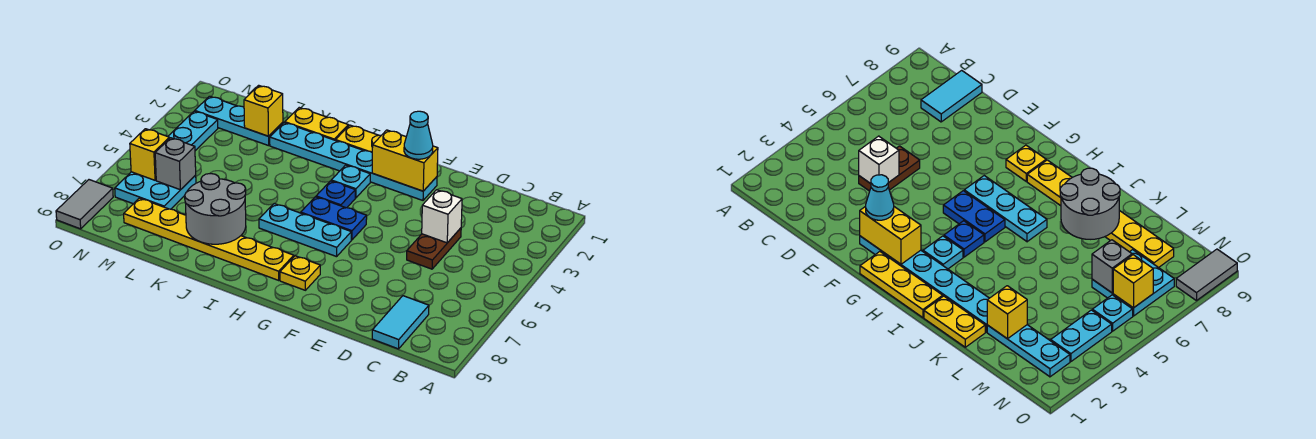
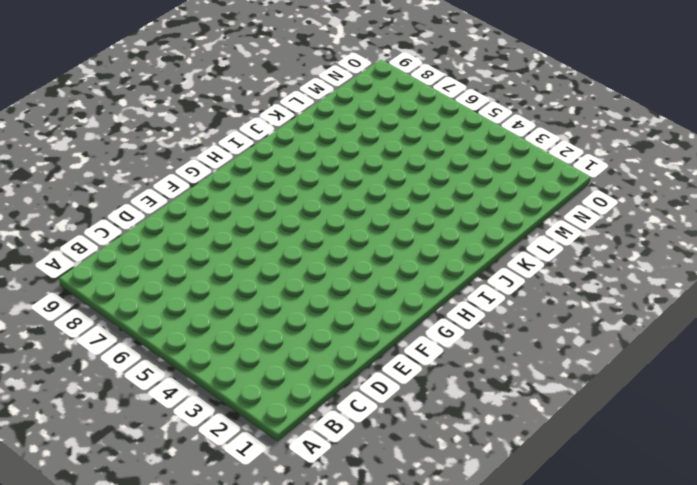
none -> cyan 1x2 tile [372,296,429,349]
none -> brown 1x2 plate [407,228,461,269]
none -> cyan 1x6 plate [270,123,437,200]

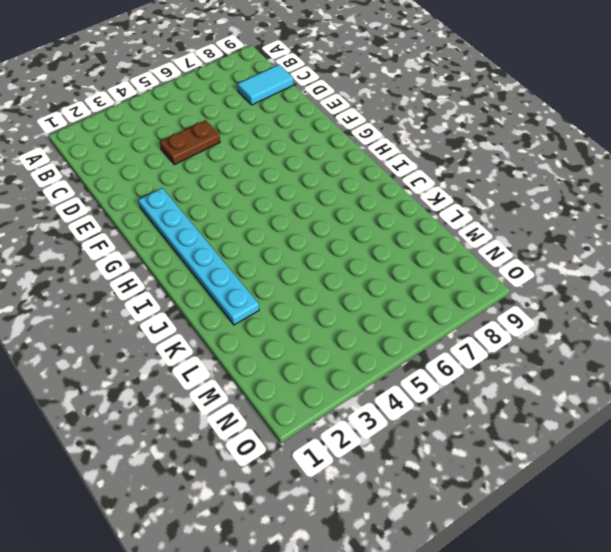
none -> yellow 1x3 plate [336,125,381,152]
none -> blue 1x2 plate [301,197,367,240]
none -> cyan 1x3 plate [259,204,351,257]

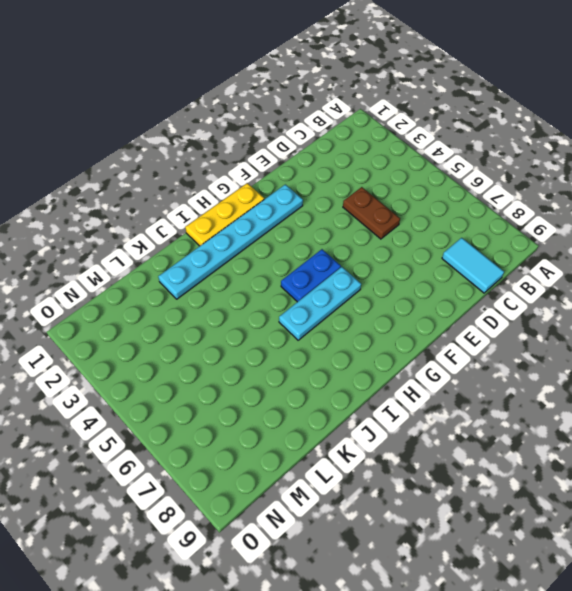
none -> yellow 1x1 plate [280,256,320,290]
none -> cyan 1x1 plate [331,165,370,198]
none -> blue 1x1 plate [316,181,355,208]

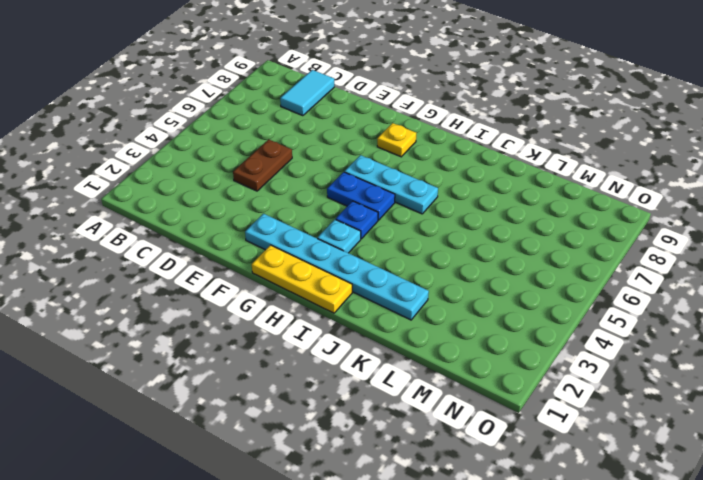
none -> yellow 1x6 plate [124,198,294,280]
none -> yellow 1x2 plate [285,108,348,140]
none -> cyan 1x3 plate [195,96,283,146]

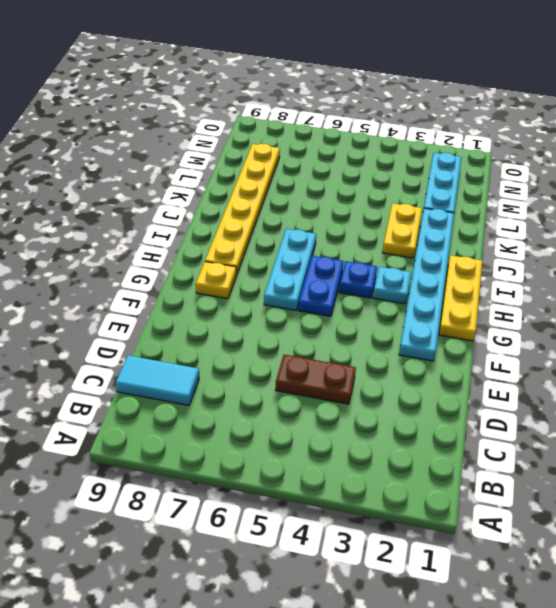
yellow 1x2 plate [382,203,422,258] -> yellow 1x2 plate moved to [285,108,348,140]
none -> cyan 2x2 plate [115,172,196,209]
none -> cyan 1x2 plate [168,111,218,151]
none -> cyan 1x1 plate [1092,295,1133,331]

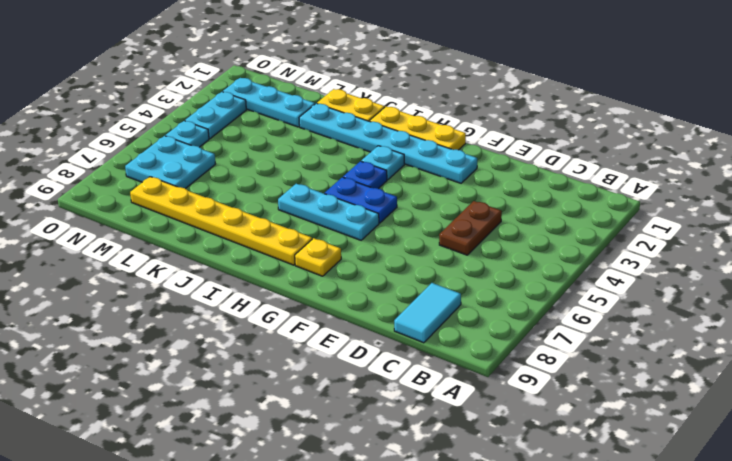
none -> grey 1x2 tile [56,180,113,229]
none -> white 1x1 brick [422,190,462,243]
none -> yellow 1x2 brick [372,130,438,191]

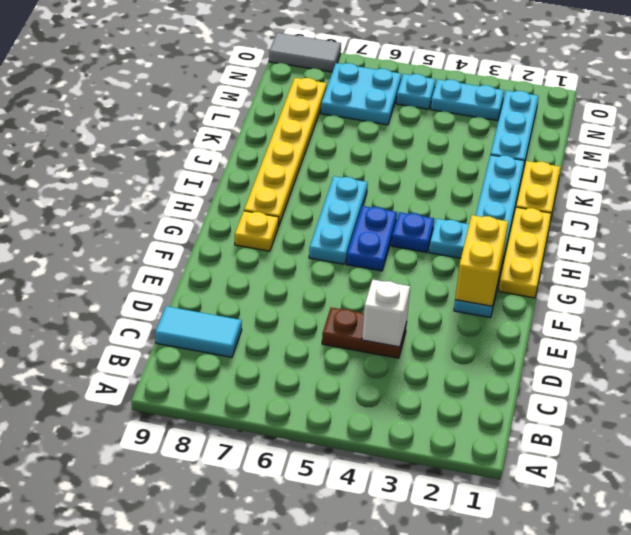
none -> grey 2x2 round brick [185,174,246,244]
none -> yellow 1x1 brick [244,85,283,136]
none -> grey 1x1 brick [155,138,196,190]

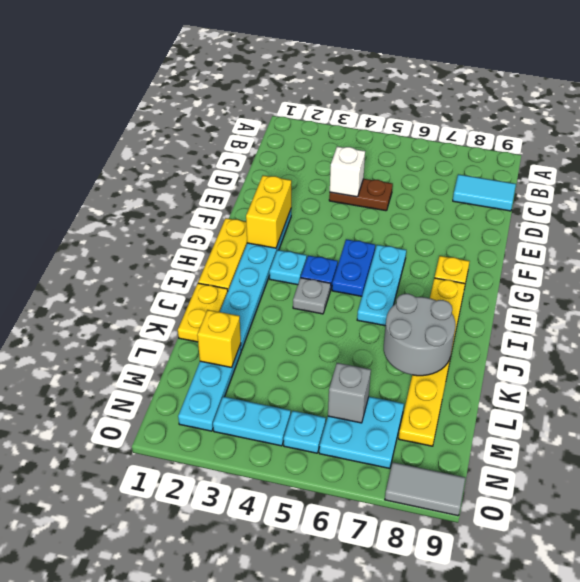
grey 1x1 plate [293,278,331,314] -> none
none -> yellow 1x1 brick [130,129,169,180]
none -> cyan 1x1 cone [404,111,433,159]

